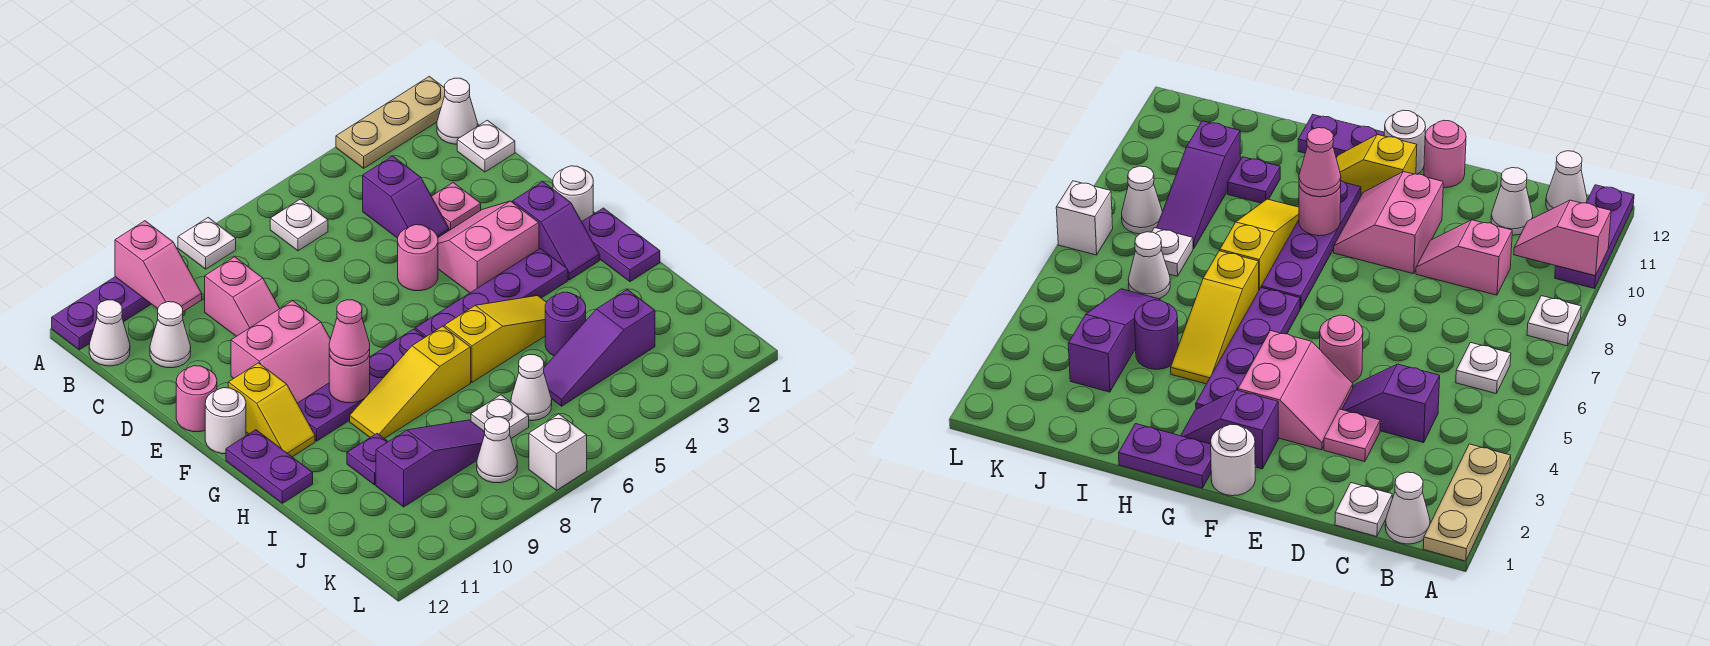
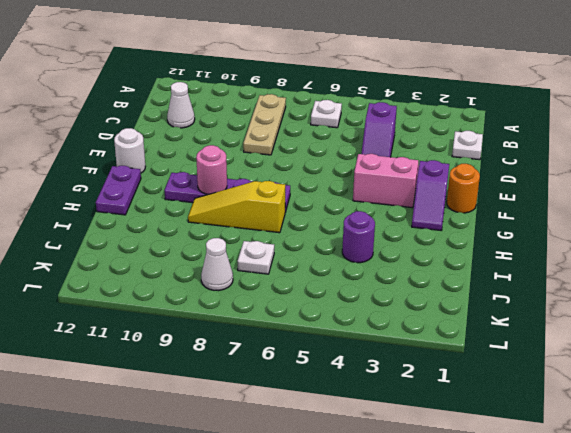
tan 1x3 plate [243,94,286,155] -> tan 1x3 plate turned to [336,76,445,168]
orange 1x1 round brick [447,164,480,213] -> white 1x1 round brick [553,166,593,222]
none -> white 1x1 plate [178,218,236,269]
none -> purple 1x3 plate [52,277,151,350]
none -> white 1x1 cone [437,78,477,144]
none -> white 1x1 cone [89,300,130,366]

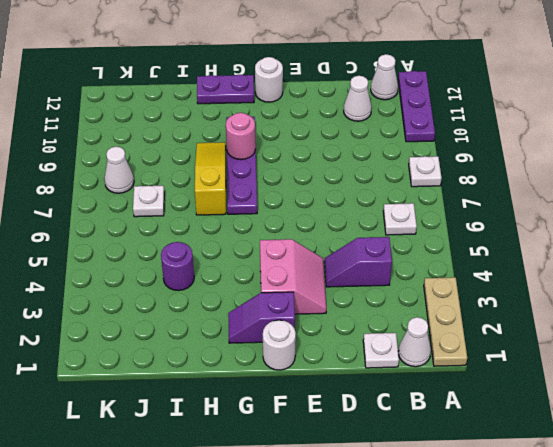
none -> pink 1x2 slope [205,257,280,336]
none -> pink 1x1 plate [431,183,481,230]
none -> pink 1x1 round brick [398,225,438,291]
none -> pink 2x2 slope [231,301,330,403]

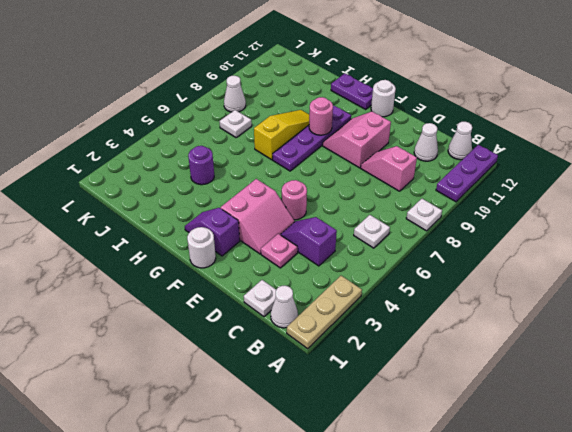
none -> pink 1x1 round brick [176,366,217,432]
none -> yellow 1x2 slope [228,363,315,457]
none -> purple 1x2 plate [582,208,660,282]
none -> purple 1x4 plate [415,248,568,337]

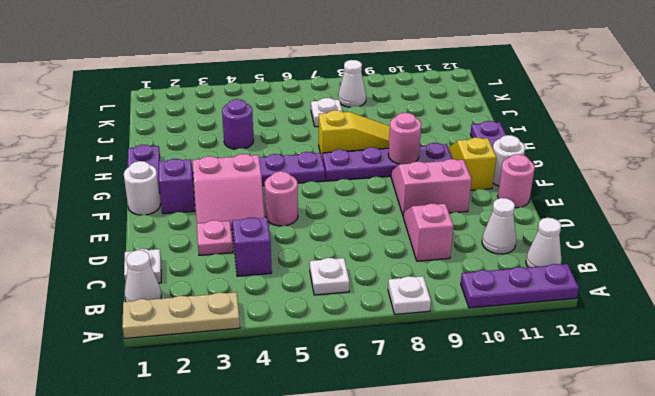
none -> yellow 1x3 slope [444,296,547,382]
none -> purple 1x1 plate [347,433,388,485]
none -> purple 1x3 slope [544,290,655,406]
none -> white 1x1 cone [511,355,552,421]

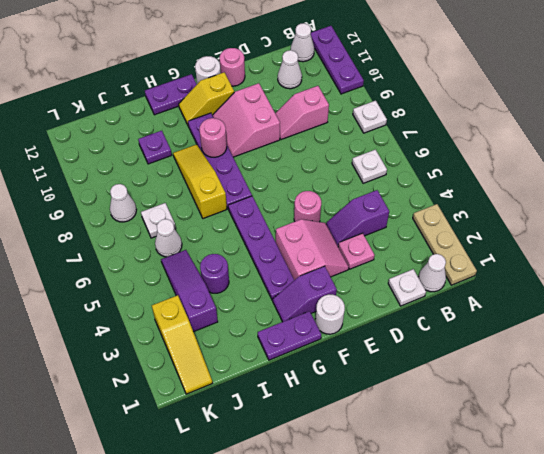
yellow 1x3 slope [152,295,213,394] -> yellow 1x3 slope moved to [444,296,547,382]
none -> purple 1x3 slope [376,420,485,507]
none -> white 1x1 brick [529,414,587,490]
none -> pink 1x2 slope [115,221,202,312]
none -> pink 1x1 cone [329,300,370,366]

